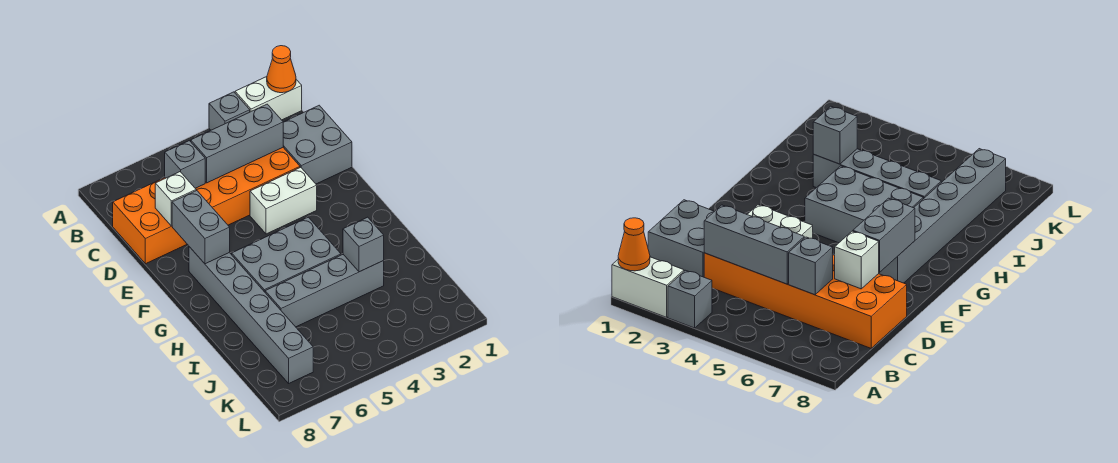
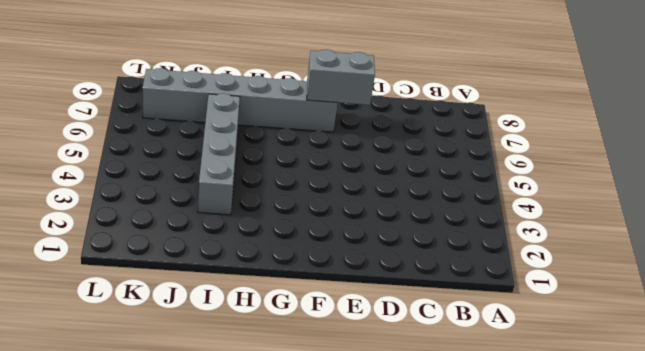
none -> white 1x2 brick [235,77,302,120]
none -> grey 1x1 brick [209,92,250,130]
none -> grey 2x2 brick [283,105,352,184]

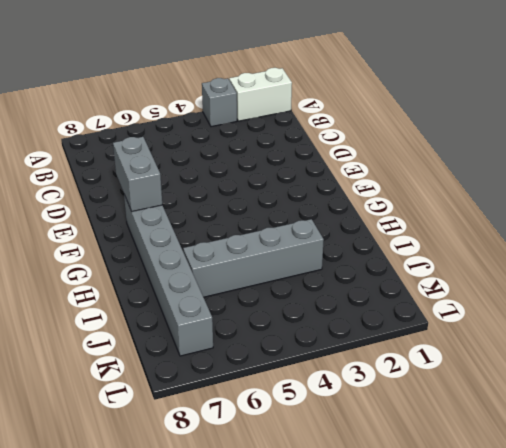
none -> grey 2x2 brick [283,105,352,184]
none -> orange 2x6 brick [113,148,300,264]
none -> white 1x2 brick [250,167,317,234]

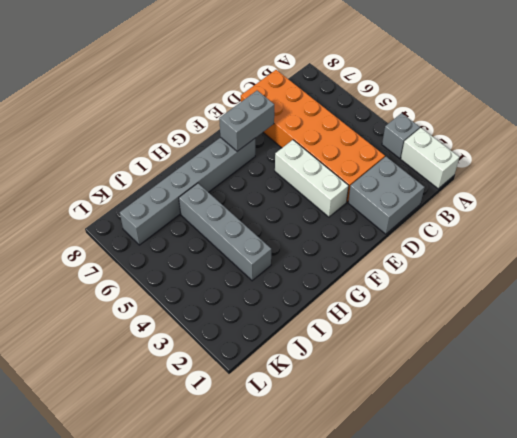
white 1x3 brick [275,140,348,217] -> white 1x2 brick [250,167,317,234]
none -> grey 2x3 brick [232,217,341,292]
none -> orange 1x1 cone [267,46,296,93]
none -> grey 1x3 brick [191,104,283,183]

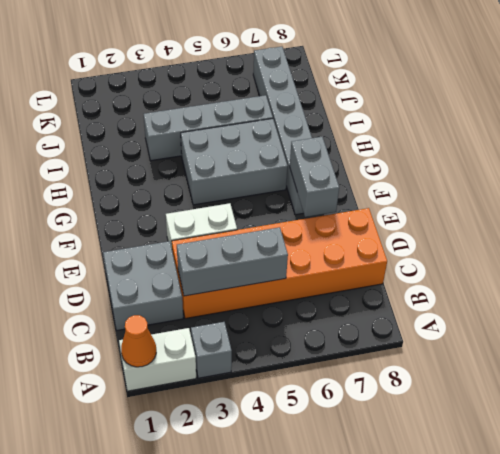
none -> grey 1x1 brick [165,141,205,188]
none -> white 1x1 brick [155,172,196,226]
none -> grey 1x1 brick [343,217,384,272]

